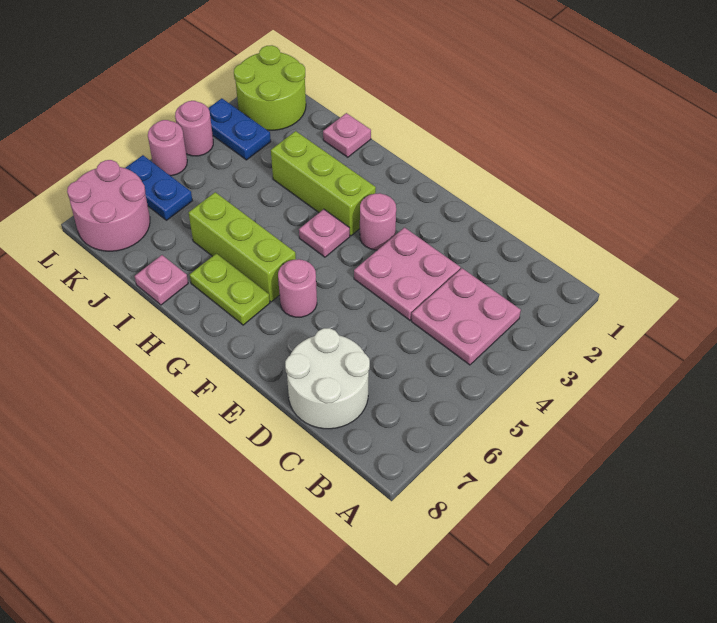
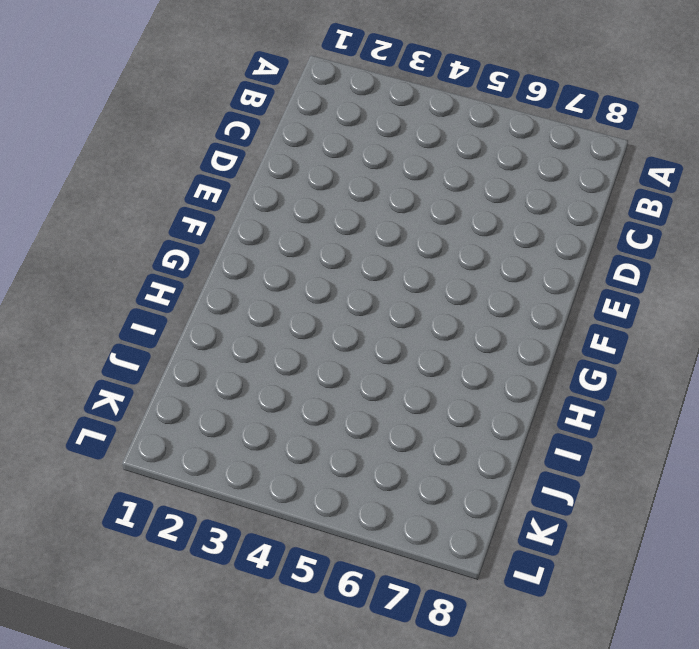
none -> pink 2x2 plate [411,268,521,365]
none -> white 2x2 round brick [285,328,370,429]
none -> pink 2x2 plate [354,228,461,320]

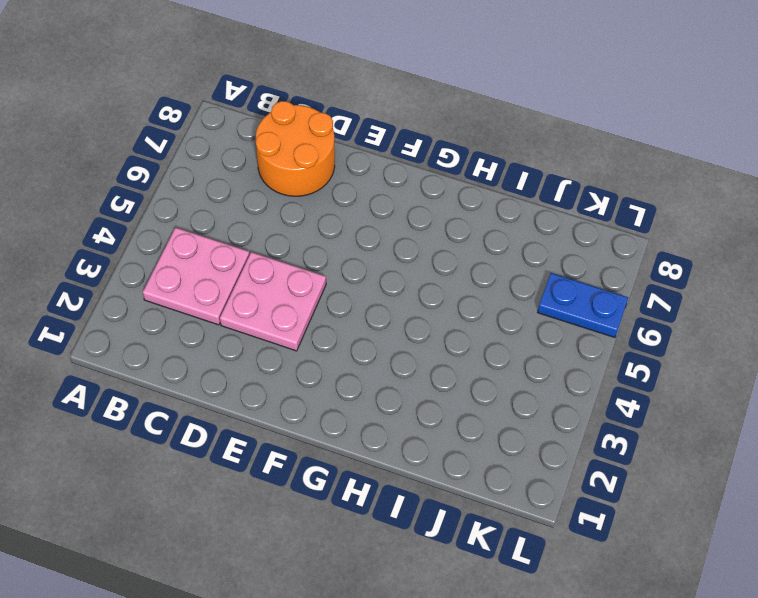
orange 2x2 round brick [256,101,335,196] -> white 2x2 round brick [285,328,370,429]
none -> pink 1x1 round brick [360,193,396,250]
none -> pink 1x1 round brick [278,259,317,317]
none -> lime 1x3 brick [271,131,376,236]

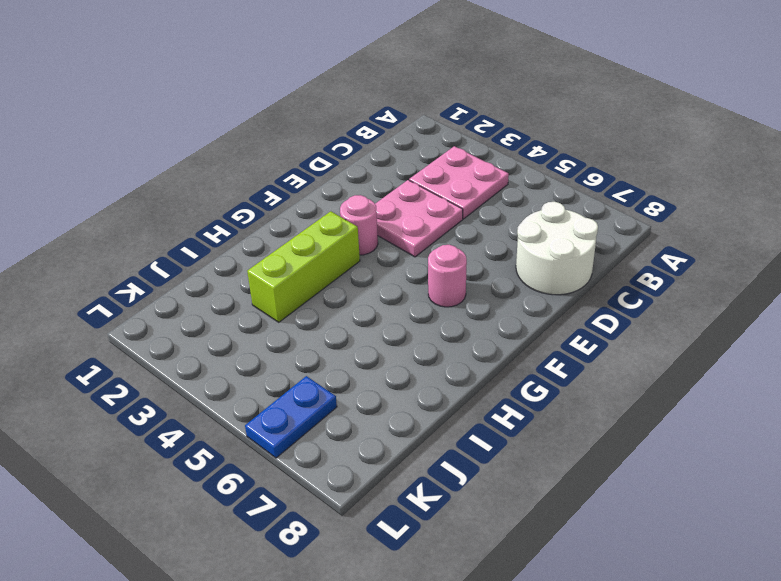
none -> pink 1x1 plate [299,209,350,257]
none -> lime 1x3 brick [189,192,296,302]
none -> lime 1x2 plate [190,253,270,325]

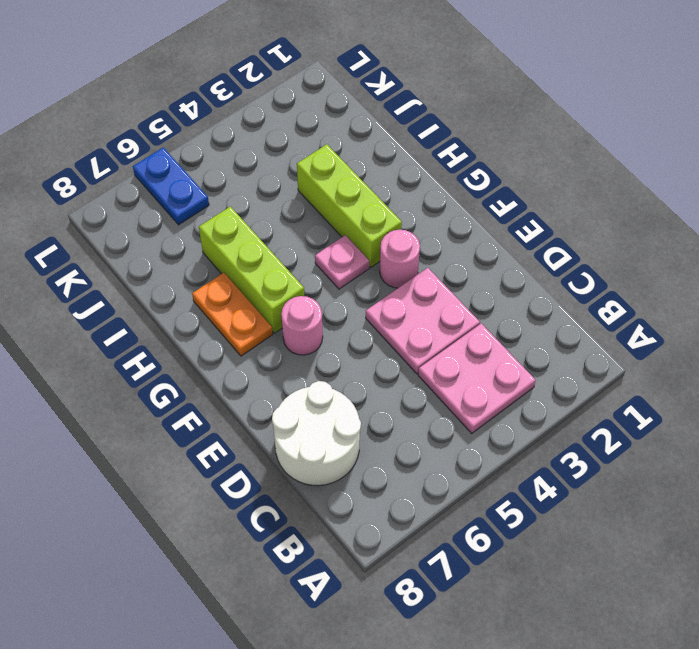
orange 1x2 plate [192,273,273,356] -> lime 1x2 plate [190,253,270,325]
none -> pink 1x1 plate [323,113,371,157]
none -> pink 1x1 plate [135,255,188,305]
none -> lime 2x2 round brick [234,45,306,130]

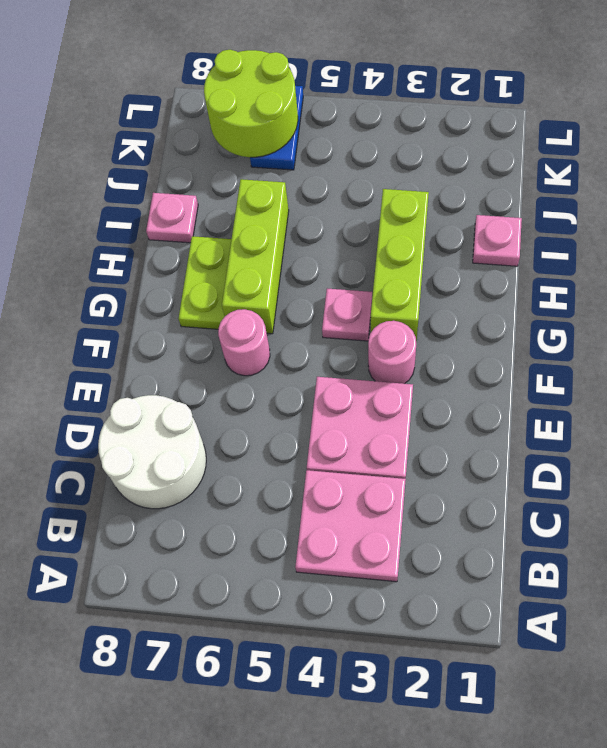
lime 2x2 round brick [204,50,298,157] -> lime 2x2 round brick moved to [234,45,306,130]
none -> blue 1x2 plate [208,98,271,160]
none -> pink 2x2 round brick [67,160,150,251]
none -> pink 1x1 round brick [175,101,213,156]

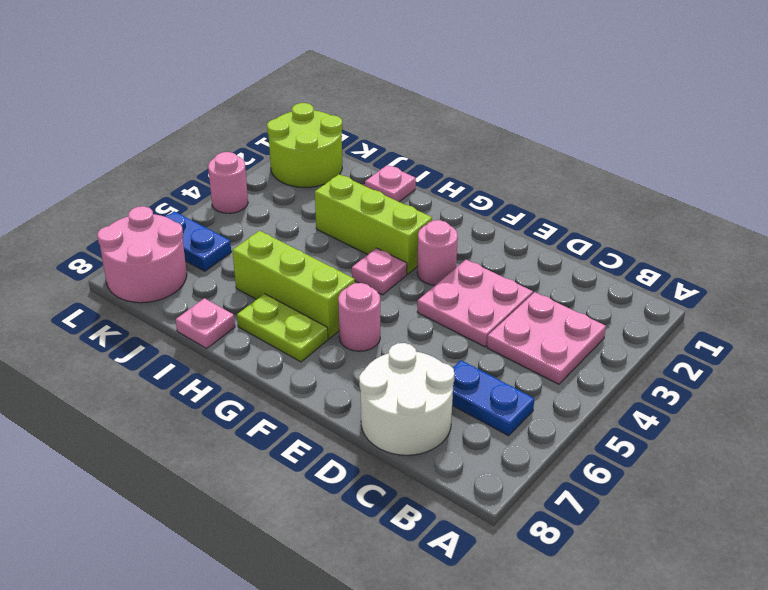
blue 1x2 plate [452,360,534,436] -> blue 1x2 plate moved to [208,98,271,160]
none -> pink 1x1 round brick [148,120,187,176]

